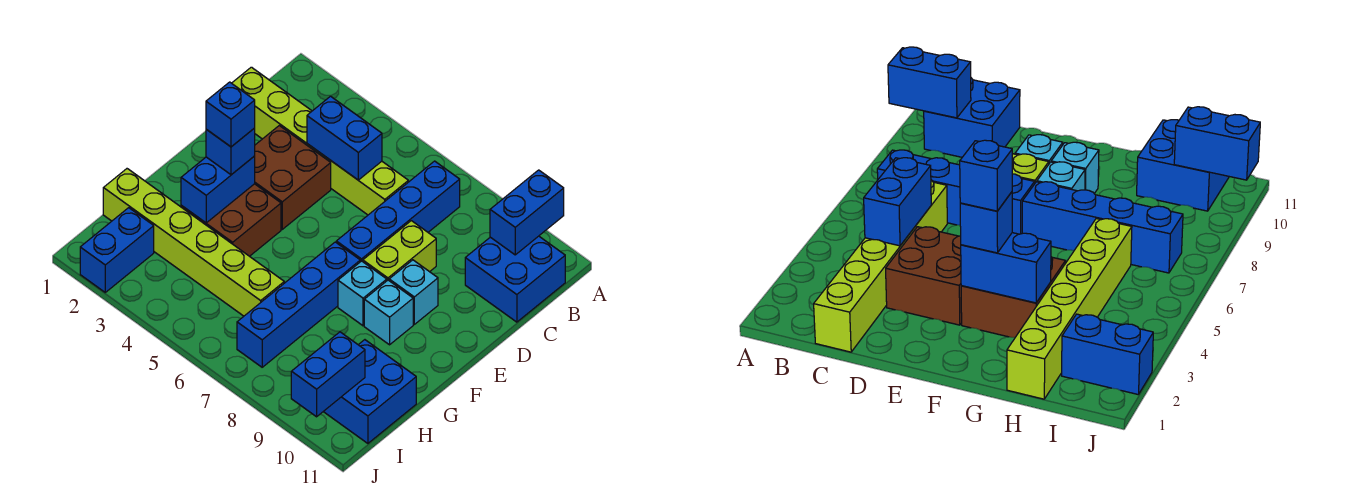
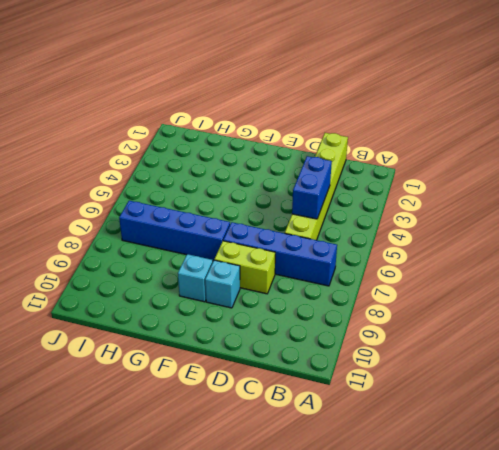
none -> blue 2x2 brick [465,236,565,322]
none -> brown 2x2 brick [255,126,331,229]
none -> brown 2x2 brick [181,184,281,256]

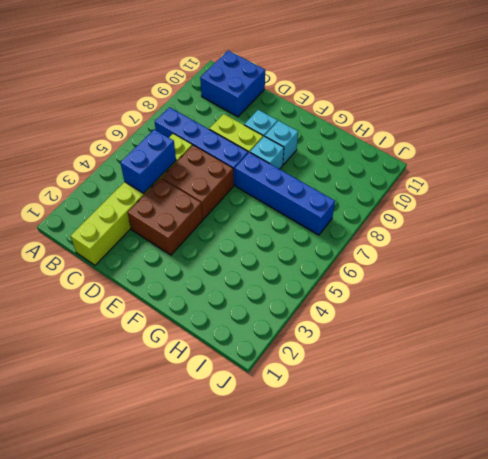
brown 2x2 brick [162,145,234,219] -> brown 2x2 brick moved to [181,184,281,256]
none -> lime 1x6 brick [103,169,284,316]
none -> blue 2x2 brick [323,340,416,443]
none -> blue 1x2 brick [80,208,154,292]

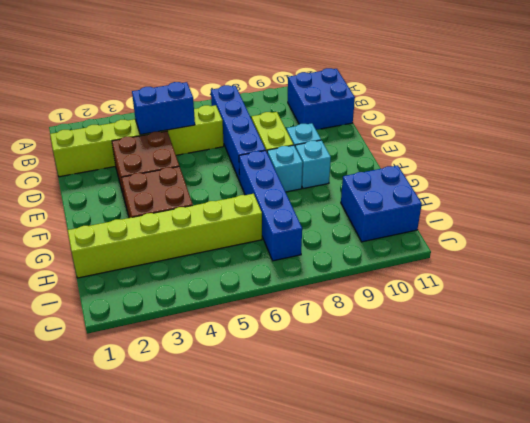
none -> blue 1x2 brick [80,208,154,292]
none -> blue 1x2 brick [490,170,564,255]
none -> blue 1x2 brick [181,156,255,223]

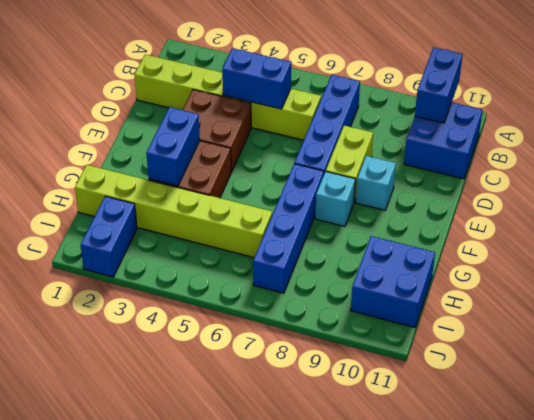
none -> cyan 1x1 brick [364,280,413,345]
none -> blue 1x2 brick [291,332,365,417]
none -> blue 1x1 brick [206,128,255,175]

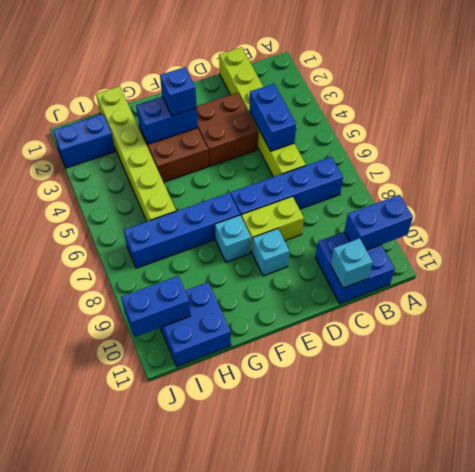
cyan 1x1 brick [331,238,373,288] -> cyan 1x1 brick moved to [364,280,413,345]
none -> blue 1x1 brick [206,82,255,147]

